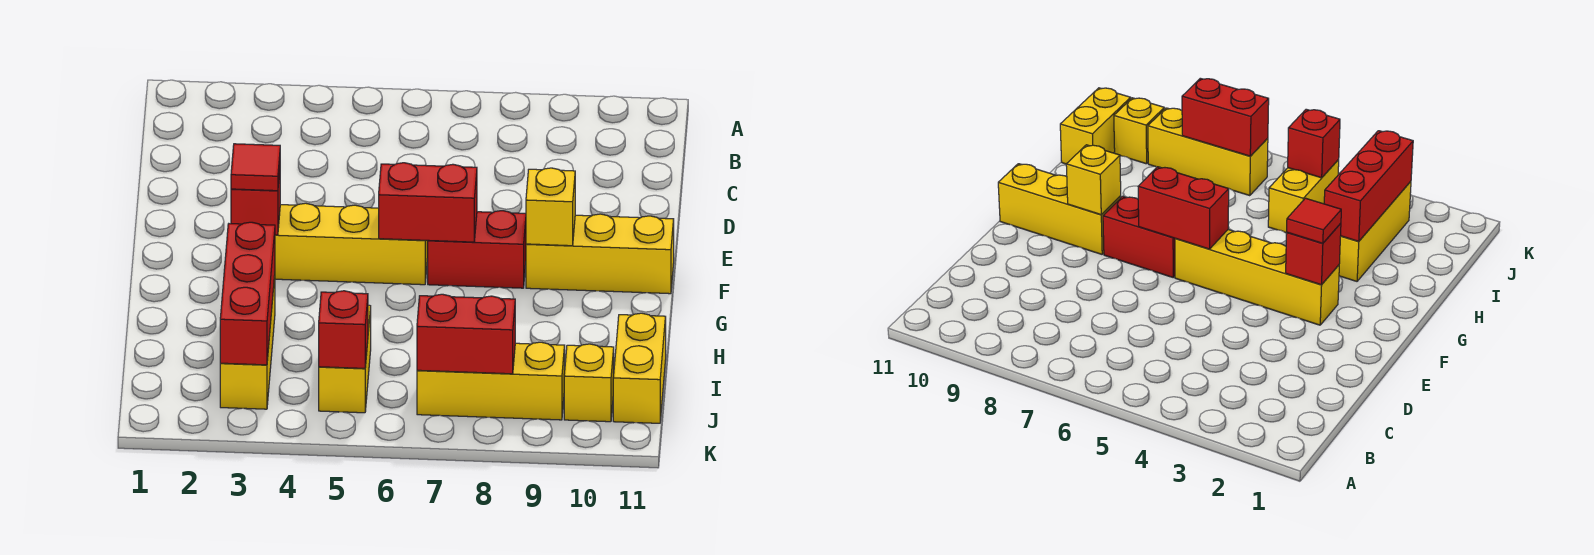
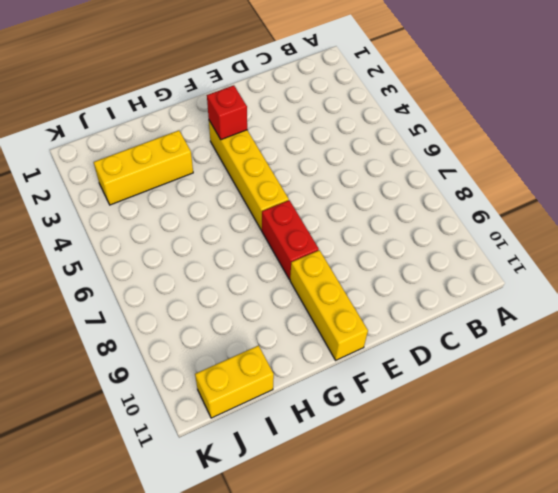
none -> yellow 1x2 brick [319,305,371,413]
none -> yellow 1x3 brick [417,342,565,420]
none -> yellow 1x1 brick [564,344,614,422]

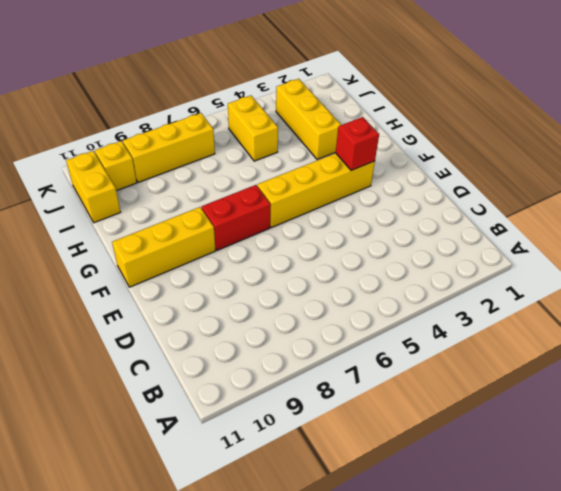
none -> red 1x2 brick [379,163,477,242]
none -> yellow 1x1 brick [526,168,575,246]
none -> red 1x3 brick [220,222,275,365]

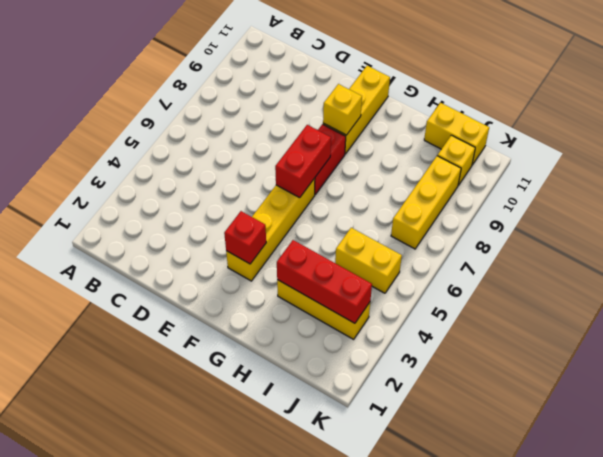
none -> red 1x1 brick [319,291,368,368]
none -> red 1x2 brick [417,294,515,374]
none -> red 1x1 tile [231,144,280,191]

